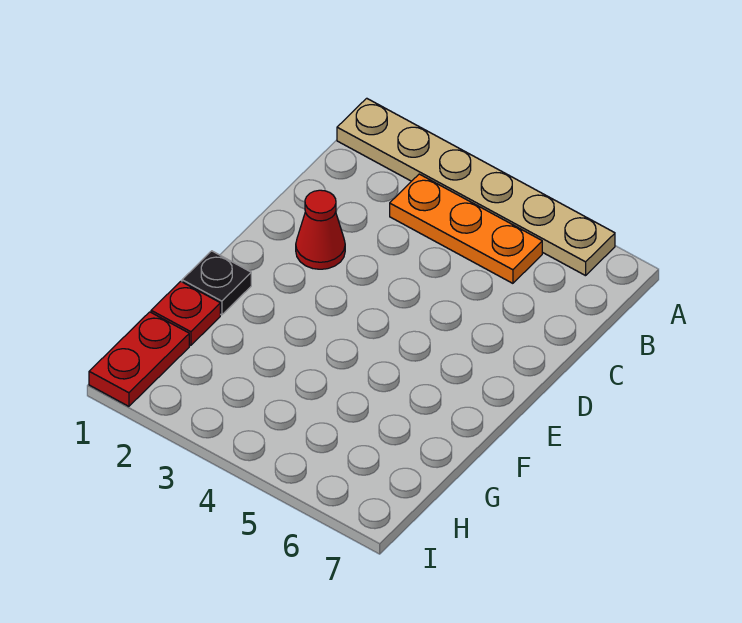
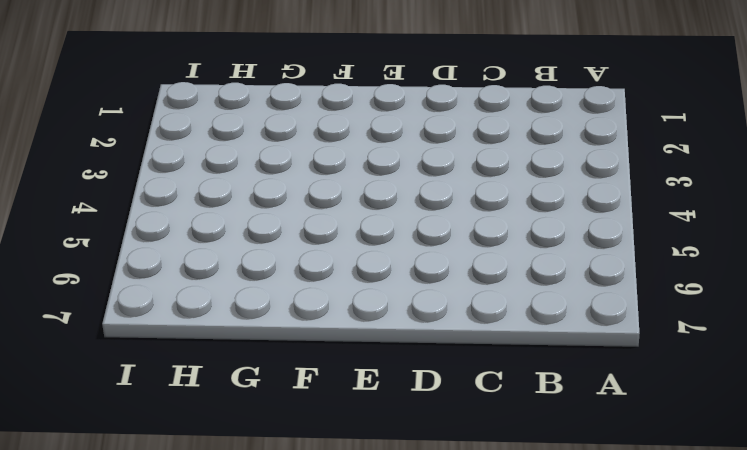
none -> tan 1x6 plate [337,98,615,276]
none -> orange 1x3 plate [390,174,542,283]

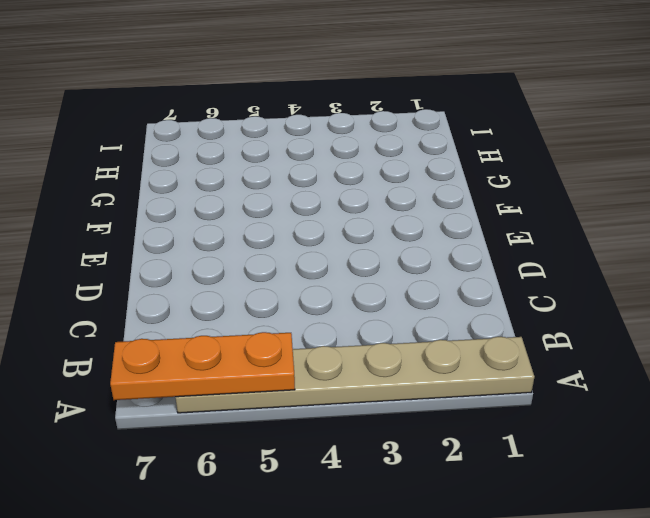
orange 1x3 plate [110,332,295,400] -> orange 1x3 plate moved to [390,174,542,283]
none -> red 1x1 cone [296,190,345,269]
none -> black 1x1 plate [182,251,251,315]

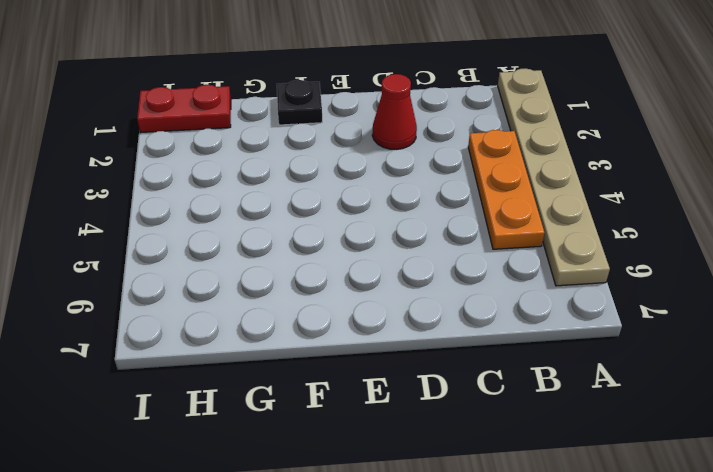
none -> red 1x1 plate [151,281,220,345]

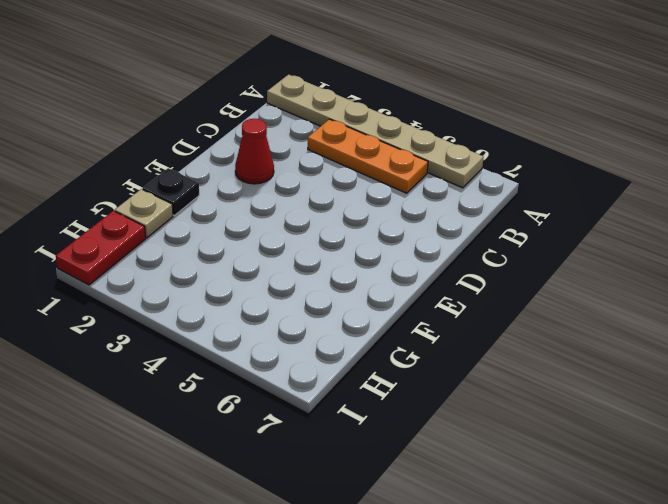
tan 1x1 plate [115,189,173,238] -> red 1x1 plate [151,281,220,345]

